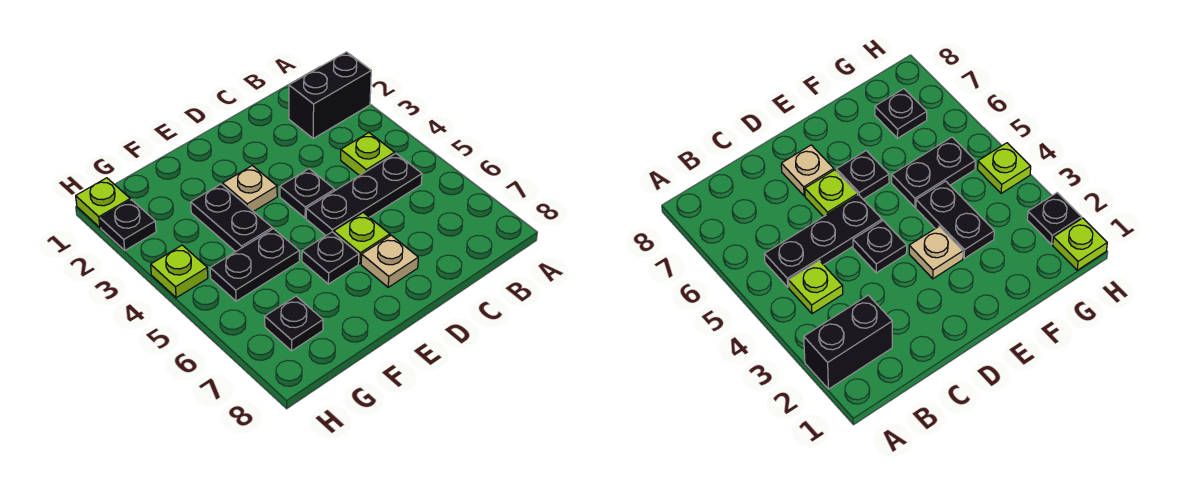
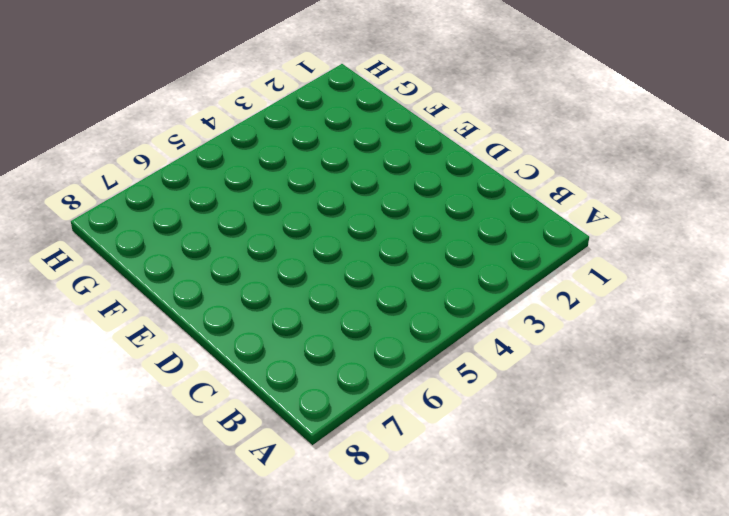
none -> black 1x2 brick [289,52,371,138]
none -> lime 1x1 plate [341,133,395,176]
none -> black 1x3 plate [306,154,422,235]

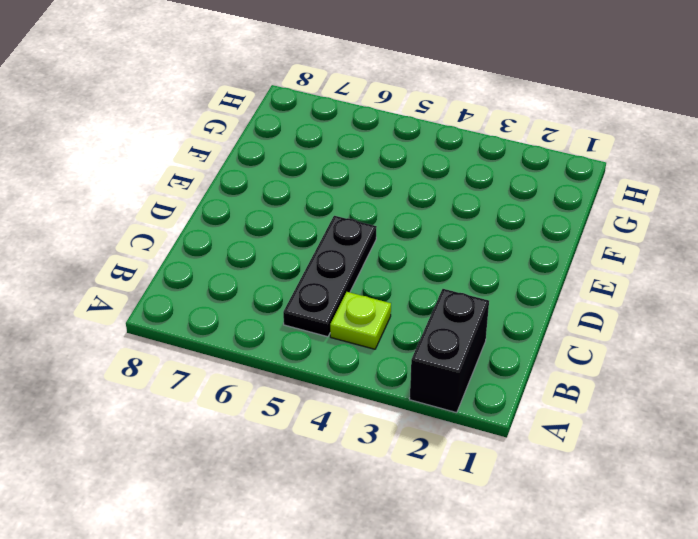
none -> black 1x1 plate [280,169,335,218]
none -> lime 1x1 plate [334,213,390,264]
none -> tan 1x1 plate [361,235,418,287]

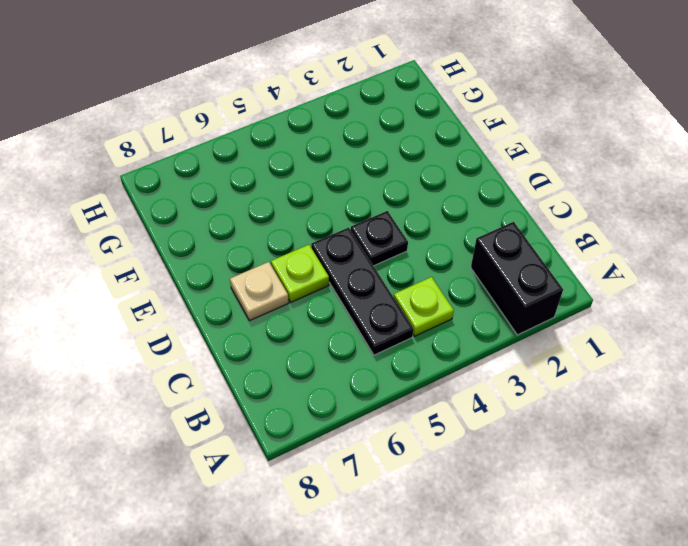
none -> tan 1x1 plate [223,166,277,211]
none -> black 1x1 plate [302,232,359,284]
none -> black 1x2 plate [191,184,272,252]

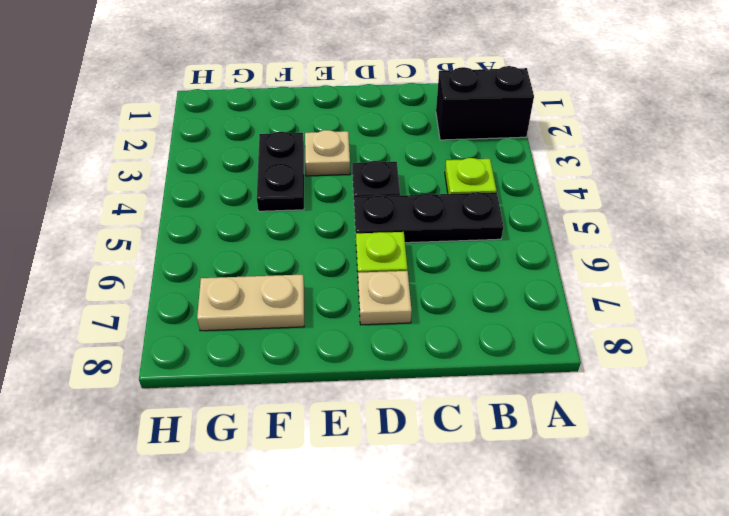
tan 1x2 plate [197,275,304,331] -> black 1x1 plate [265,296,323,351]
none -> black 1x1 plate [302,232,359,284]
none -> black 1x2 plate [210,229,299,301]
none -> lime 1x1 plate [76,178,130,228]

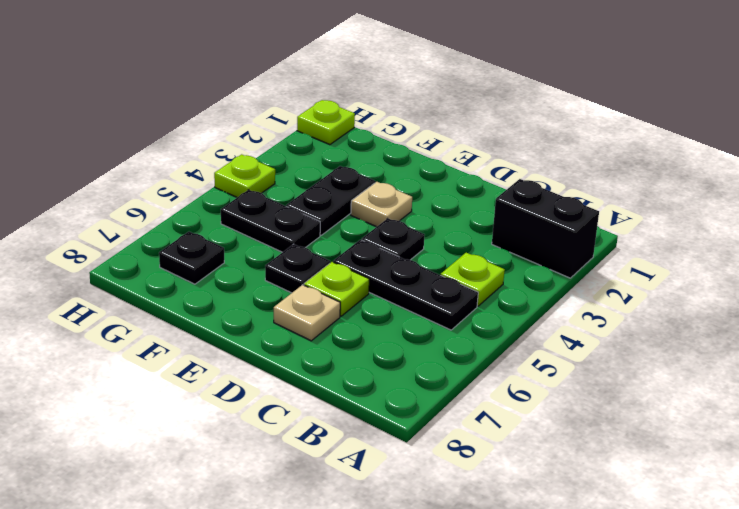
none -> black 1x1 plate [100,200,156,250]

